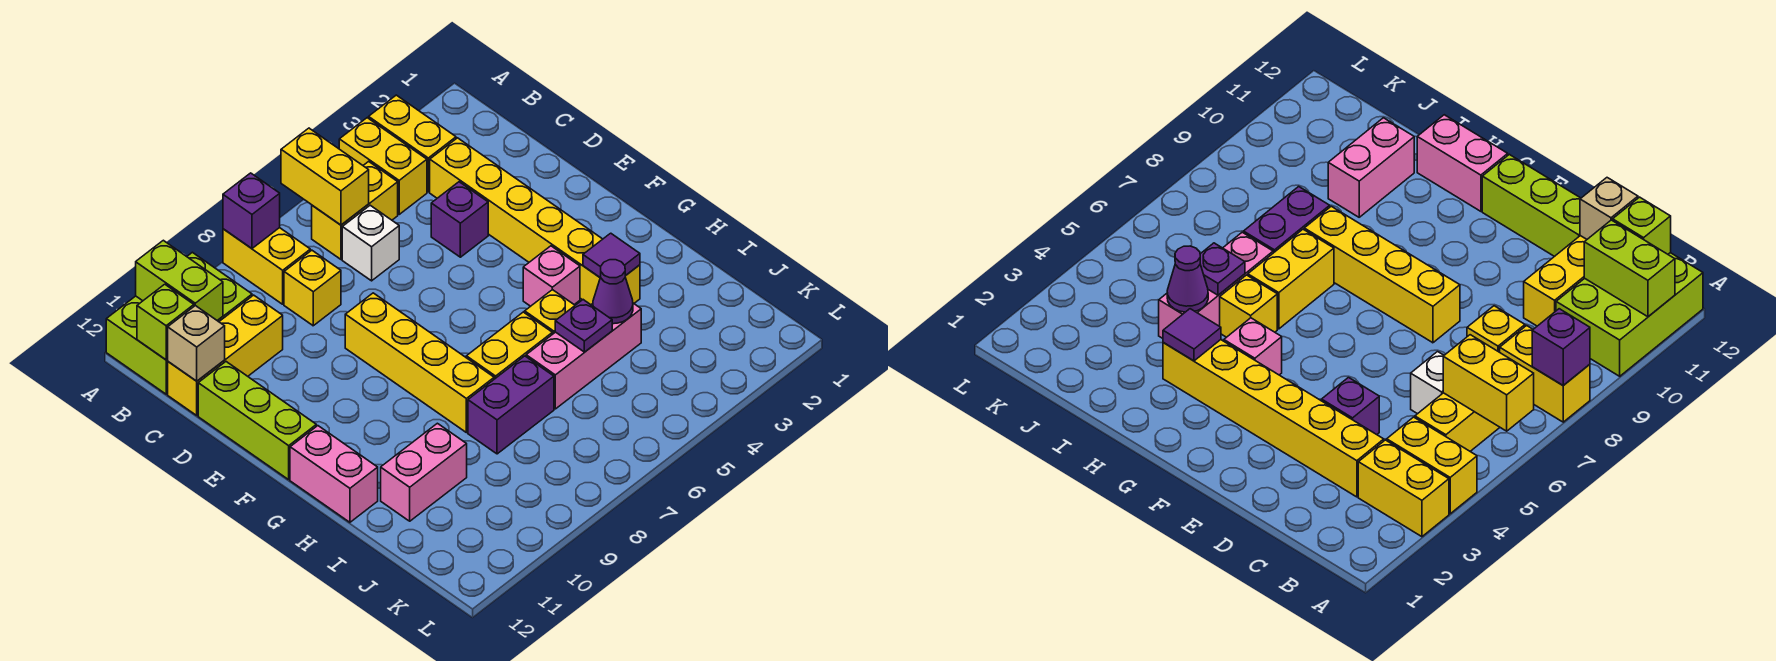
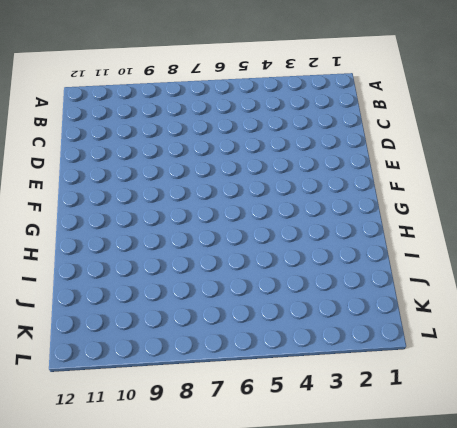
none -> yellow 1x2 brick [369,95,456,192]
none -> yellow 1x2 brick [339,118,427,214]
none -> yellow 1x2 brick [223,228,310,304]

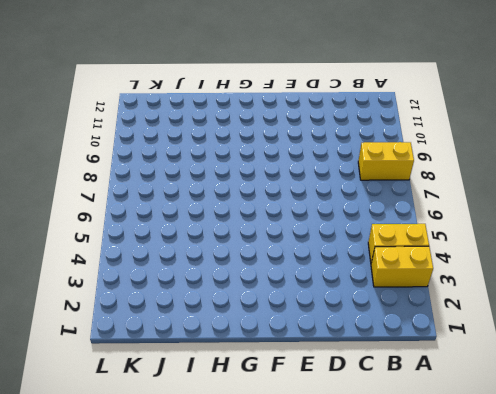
none -> lime 2x3 brick [106,252,252,394]
none -> yellow 1x2 brick [312,161,398,259]
none -> yellow 1x6 brick [430,138,640,305]

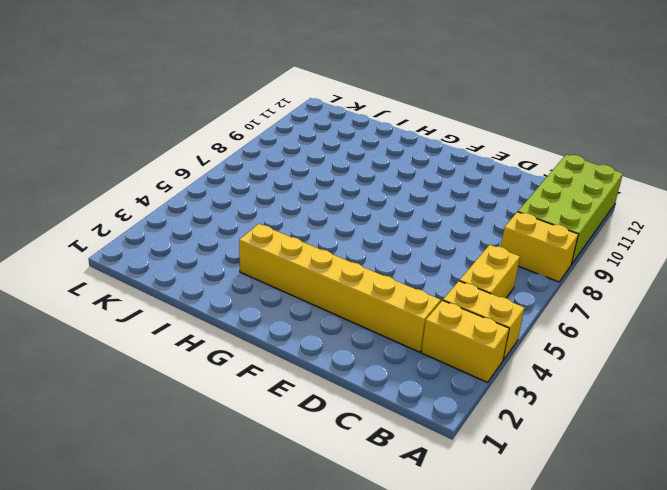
lime 2x4 brick [518,155,623,265] -> lime 2x3 brick [106,252,252,394]
none -> white 1x1 brick [342,205,399,281]
none -> yellow 1x1 brick [284,250,341,326]
none -> yellow 1x3 brick [168,295,283,415]

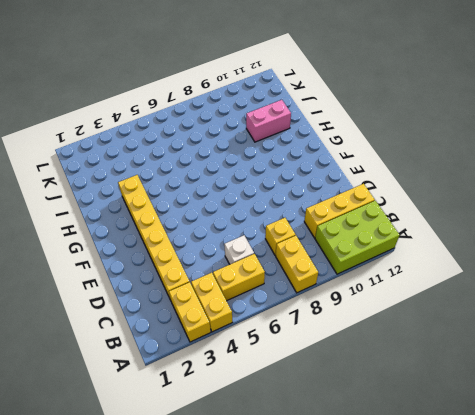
none -> purple 1x1 brick [431,182,488,257]
none -> lime 1x3 brick [198,362,316,480]
none -> yellow 1x4 brick [345,293,494,433]

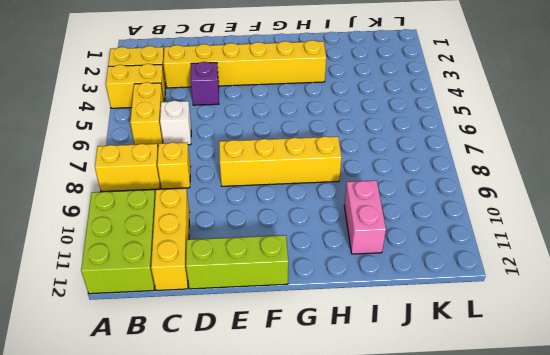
none -> pink 1x1 brick [523,246,580,306]
none -> pink 1x2 brick [290,426,378,522]
none -> yellow 1x1 brick [525,290,575,334]

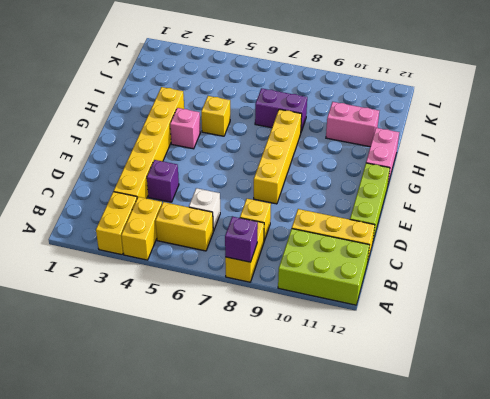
none -> yellow 1x2 brick [466,312,552,379]
none -> pink 1x3 brick [526,303,641,409]
none -> yellow 1x2 brick [281,128,369,225]

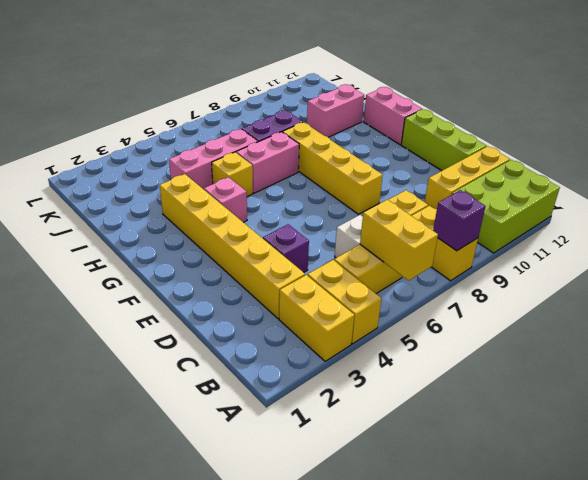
pink 1x2 brick [236,132,299,193] -> yellow 1x2 brick [466,312,552,379]
none -> lime 1x2 brick [136,240,223,320]
none -> lime 1x1 brick [137,284,194,360]
none -> tan 1x1 brick [168,306,225,381]

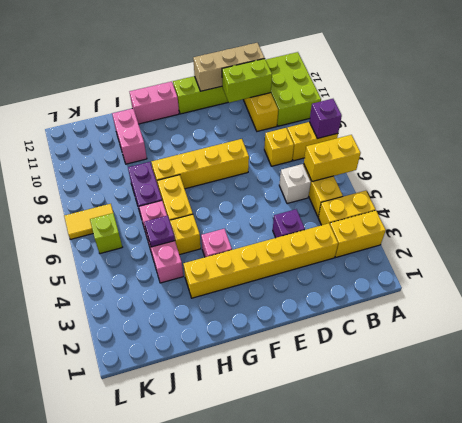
lime 1x2 brick [222,59,272,103] -> lime 1x2 brick moved to [136,240,223,320]
tan 1x3 brick [193,43,265,91] -> tan 1x1 brick [168,306,225,381]
lime 1x1 brick [90,213,122,254] -> lime 1x1 brick moved to [137,284,194,360]
yellow 1x2 tile [64,204,113,239] -> none
none -> purple 1x1 tile [583,233,640,277]
none -> purple 1x1 cone [593,260,633,324]

